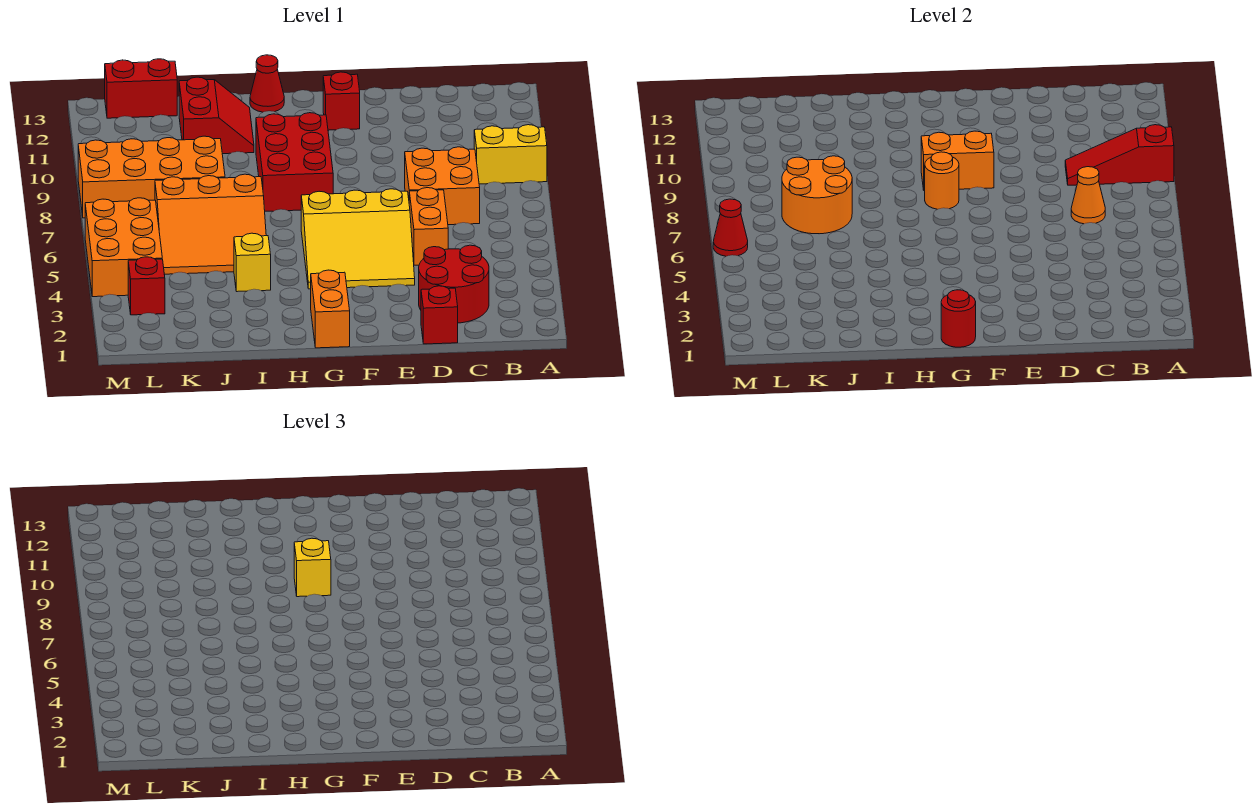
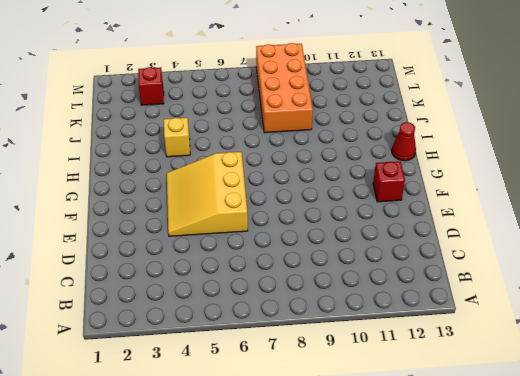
none -> yellow 1x2 brick [474,125,547,184]
none -> red 2x2 round brick [419,245,489,323]
none -> orange 2x2 brick [405,147,480,225]

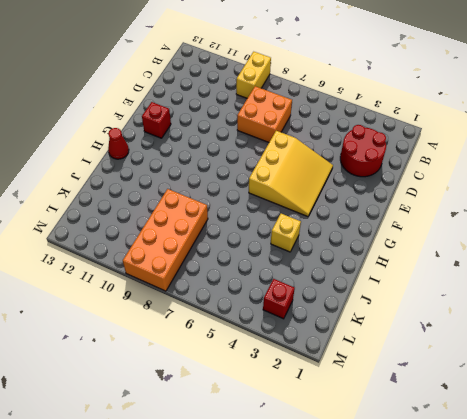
none -> red 1x1 brick [421,286,458,344]
none -> orange 1x2 brick [409,188,448,265]
none -> orange 1x2 brick [311,270,350,348]

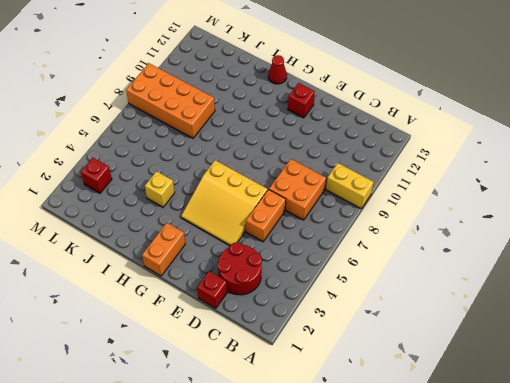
none -> red 2x3 brick [256,113,333,211]
none -> orange 3x3 slope [155,174,266,274]
none -> red 2x2 slope [179,77,254,154]

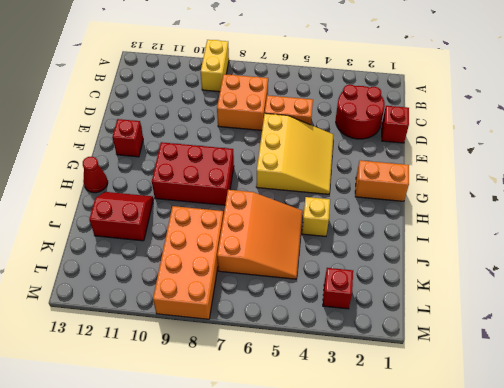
none -> red 1x2 brick [105,59,177,118]
none -> orange 2x3 brick [85,198,162,297]
none -> red 1x3 slope [1065,125,1174,185]

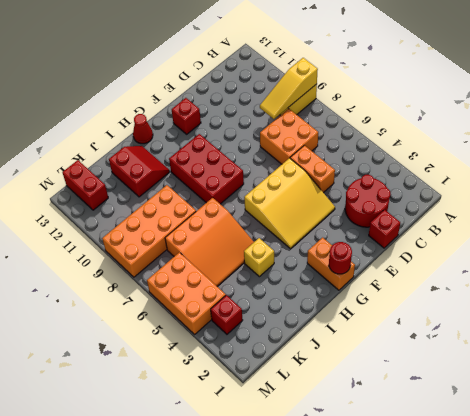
yellow 1x3 slope [260,58,318,119] -> red 1x3 slope [1065,125,1174,185]
red 1x2 brick [63,160,108,210] -> red 1x2 brick turned to [105,59,177,118]
none -> orange 1x1 cone [1071,167,1105,224]
none -> orange 1x2 brick [921,131,994,191]
none -> orange 1x1 round brick [925,152,959,209]

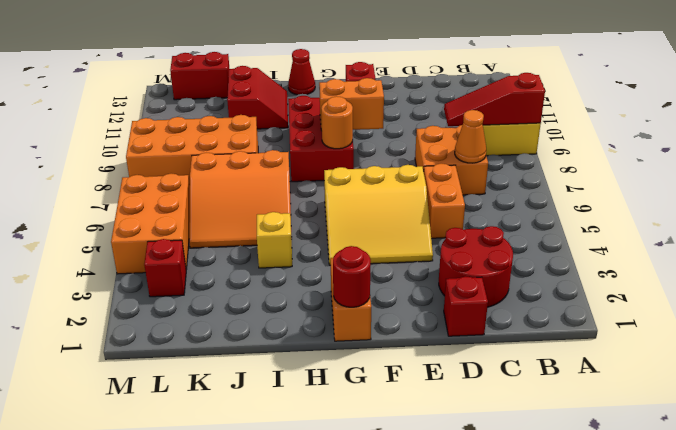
none -> orange 2x2 round brick [782,156,852,234]
none -> red 1x1 cone [713,199,748,256]
none -> yellow 1x1 brick [294,538,331,597]

